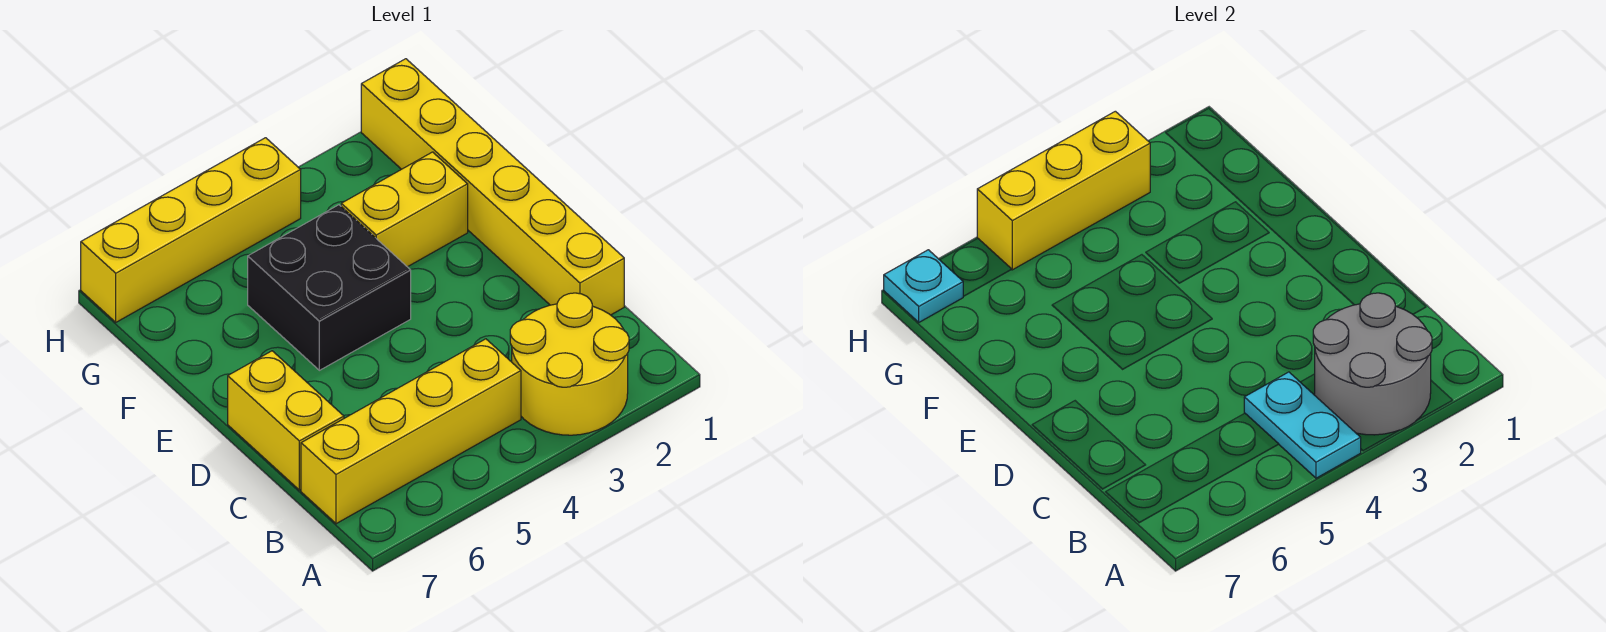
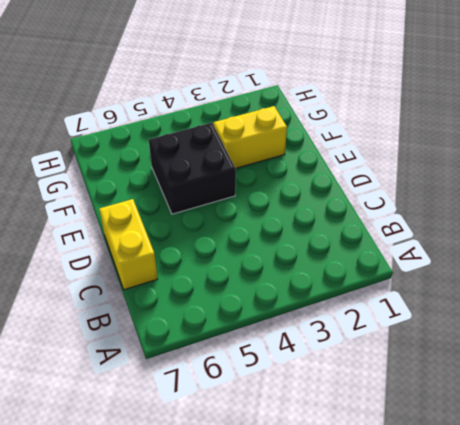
none -> yellow 2x2 round brick [510,293,629,435]
none -> yellow 1x4 brick [301,339,521,524]

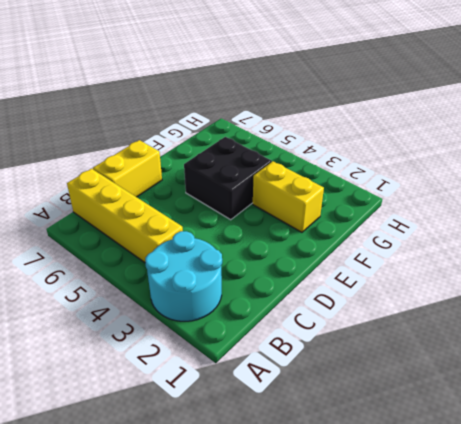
cyan 2x2 round brick [145,231,222,321] -> yellow 2x2 round brick [510,293,629,435]
none -> yellow 1x6 brick [361,59,624,315]
none -> yellow 1x4 brick [81,138,301,322]

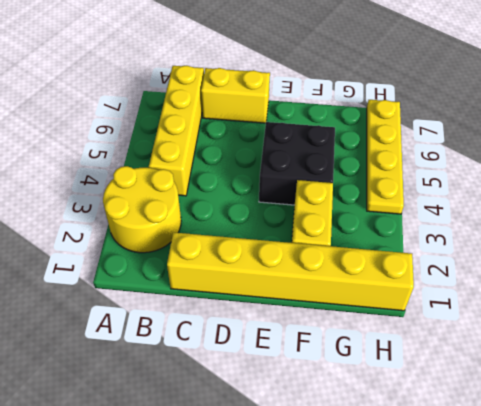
yellow 1x4 plate [367,100,404,214] -> yellow 1x4 brick [81,138,301,322]
none -> grey 2x2 round brick [1313,293,1432,435]
none -> cyan 1x2 plate [1244,372,1361,478]

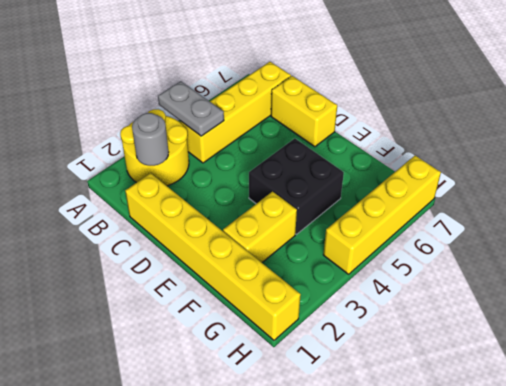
grey 1x2 plate [158,81,224,136] -> cyan 1x2 plate [1244,372,1361,478]
grey 1x1 round brick [132,113,169,166] -> grey 2x2 round brick [1313,293,1432,435]
none -> yellow 1x3 brick [977,111,1150,270]
none -> cyan 1x1 plate [884,250,963,322]

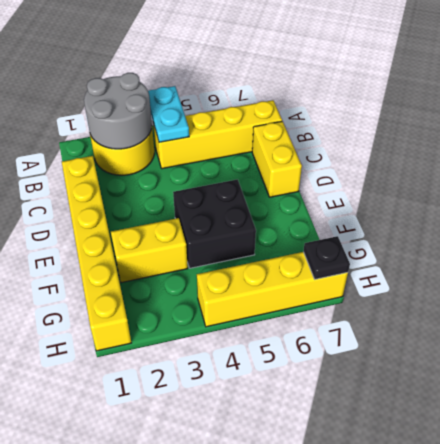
black 1x1 plate [303,236,350,279] -> cyan 1x1 plate [884,250,963,322]
none -> yellow 1x3 brick [977,111,1150,270]

